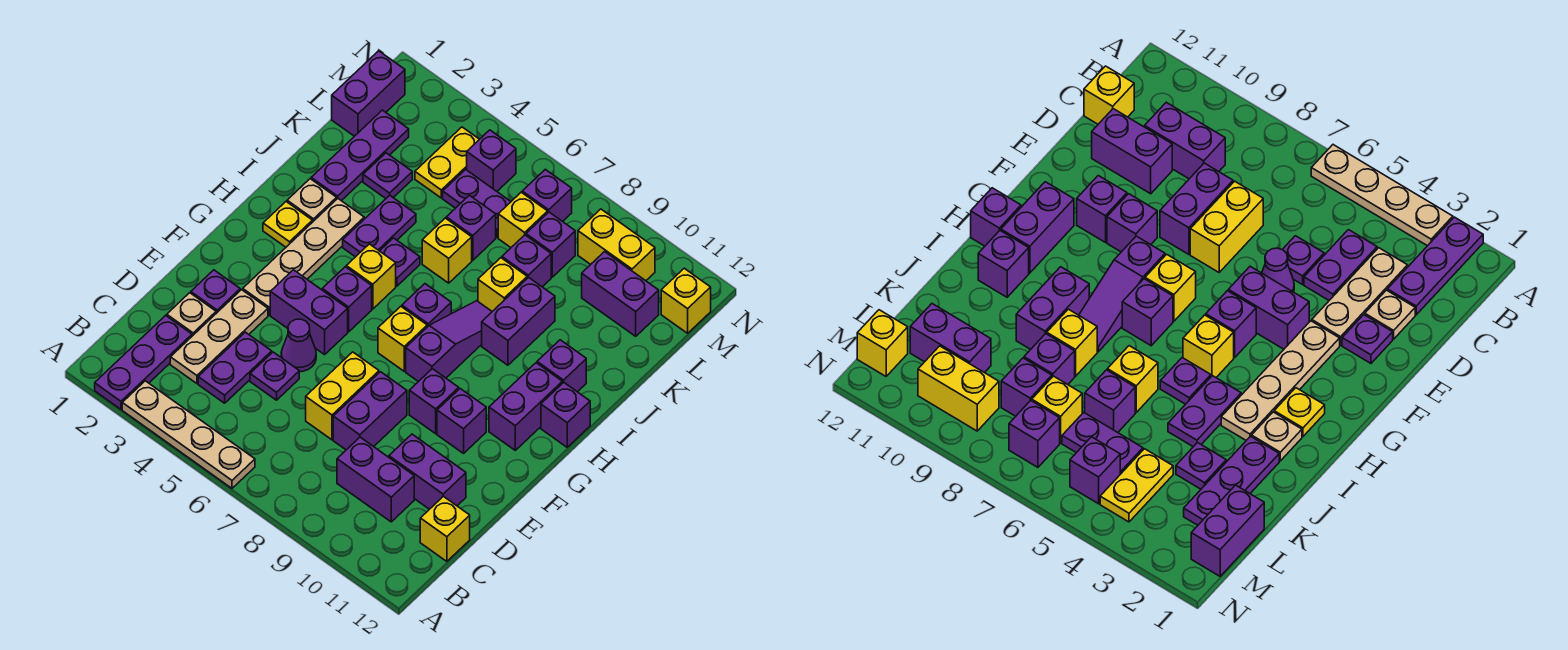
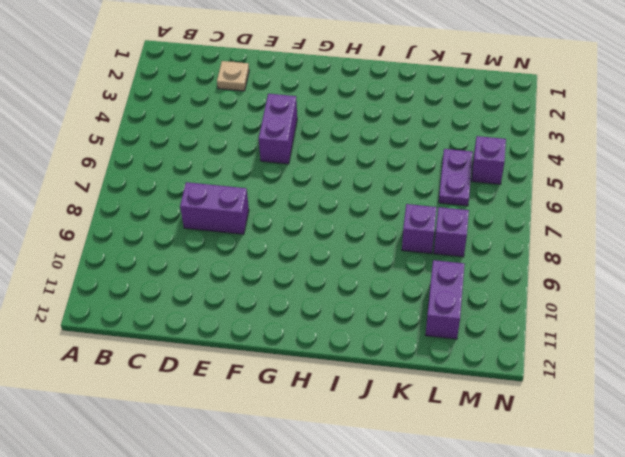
none -> purple 1x3 plate [95,315,192,409]
none -> tan 1x4 plate [122,381,255,488]
none -> tan 1x3 plate [170,290,268,383]
none -> purple 1x2 plate [198,332,272,403]

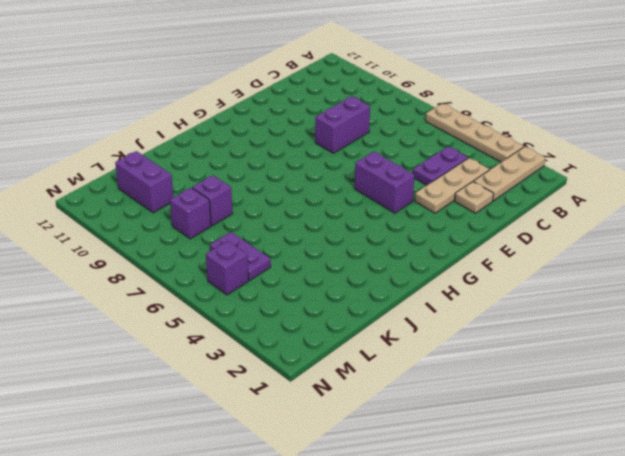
tan 1x3 plate [474,147,545,201] -> purple 1x3 plate [95,315,192,409]
none -> purple 1x2 brick [337,437,414,522]
none -> yellow 1x1 brick [420,496,470,561]
none -> purple 1x1 plate [250,352,299,400]
none -> yellow 1x2 brick [306,352,379,440]

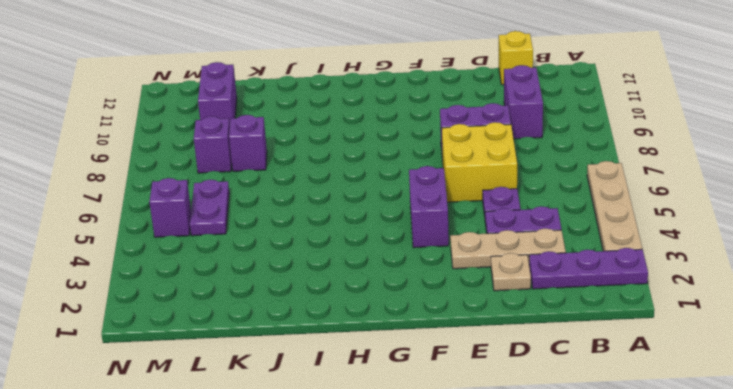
yellow 2x2 brick [442,122,517,202] -> yellow 1x2 brick [306,352,379,440]
none -> purple 1x2 brick [389,434,466,509]
none -> purple 1x1 plate [191,270,240,313]
none -> purple 1x1 cone [281,319,316,372]
none -> tan 1x4 plate [243,199,364,315]

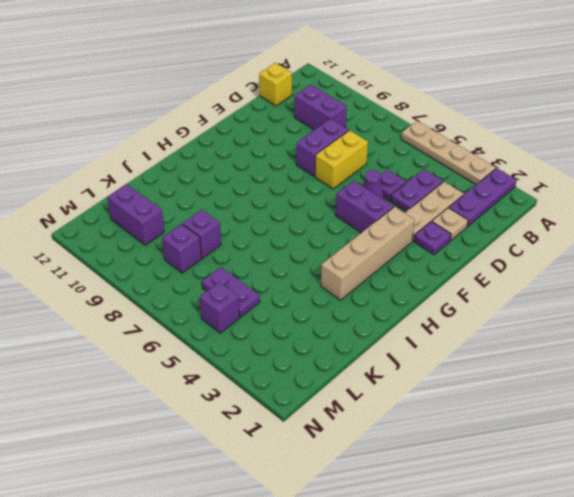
tan 1x4 brick [321,207,414,300] -> tan 1x4 plate [243,199,364,315]
none -> purple 1x2 brick [389,434,466,509]
none -> purple 1x1 brick [409,369,459,434]
none -> purple 1x1 brick [437,389,486,453]
none -> purple 1x1 brick [322,267,372,332]

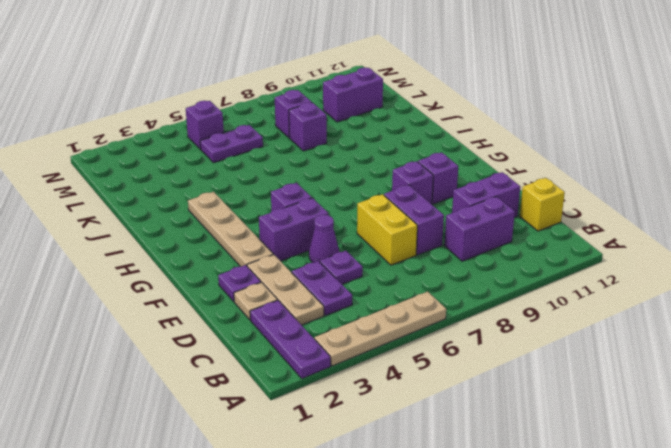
none -> yellow 1x1 brick [378,306,427,371]
none -> purple 1x3 slope [406,301,492,382]
none -> purple 1x2 brick [489,363,562,450]
none -> yellow 1x1 plate [263,202,312,247]

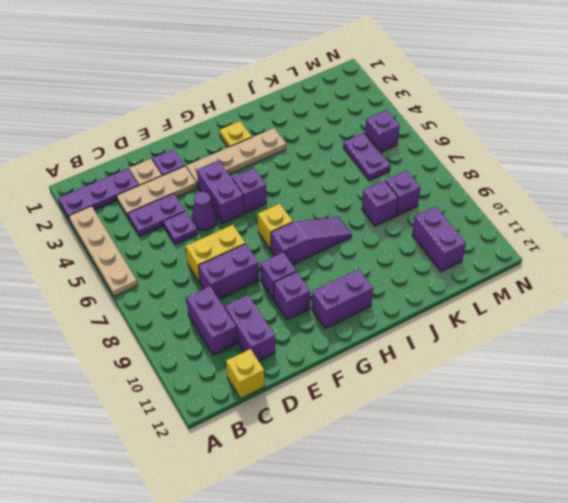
none -> yellow 1x1 brick [346,244,396,309]
none -> purple 1x1 brick [402,284,451,327]
none -> purple 1x1 brick [541,382,590,447]
none -> tan 1x1 plate [287,179,337,222]

